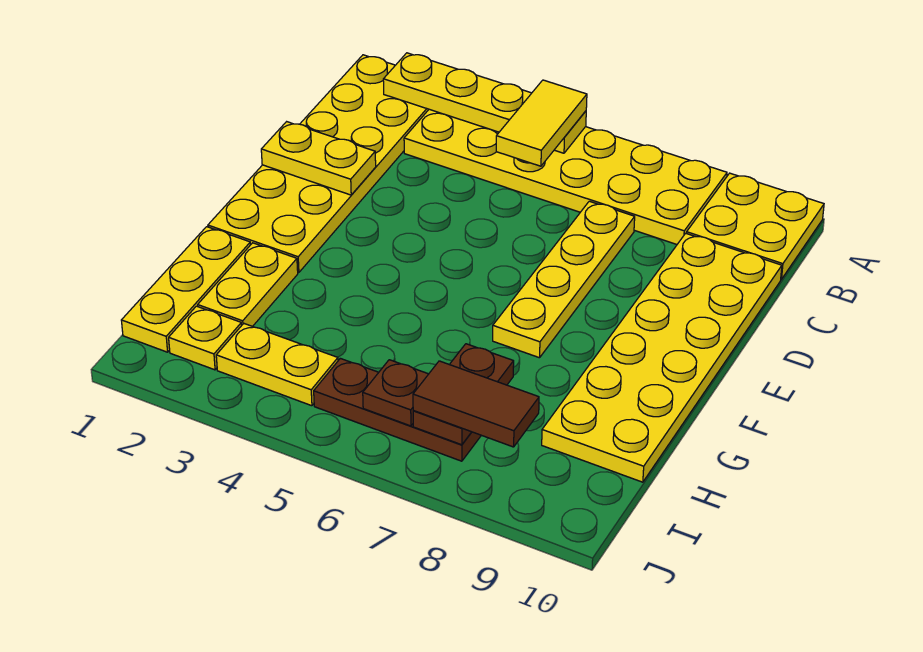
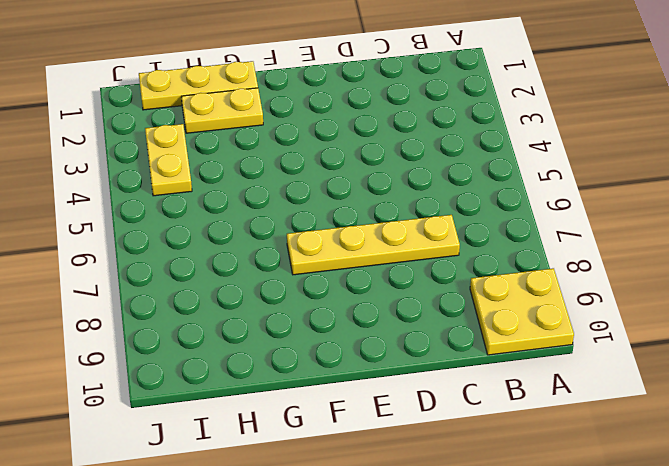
none -> yellow 2x6 plate [208,55,429,273]
none -> yellow 2x6 plate [404,109,727,244]
none -> yellow 2x6 plate [542,233,782,482]

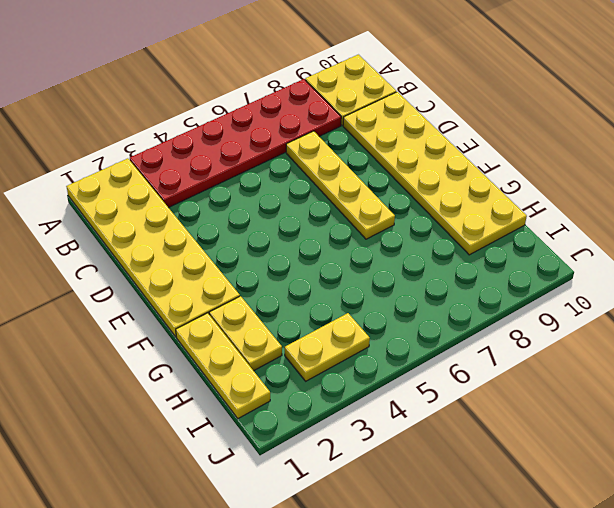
red 2x6 plate [130,79,341,208] -> yellow 2x6 plate [404,109,727,244]
none -> yellow 1x1 plate [169,306,242,370]
none -> brown 1x3 plate [314,358,481,461]
none -> yellow 1x4 plate [383,53,586,153]

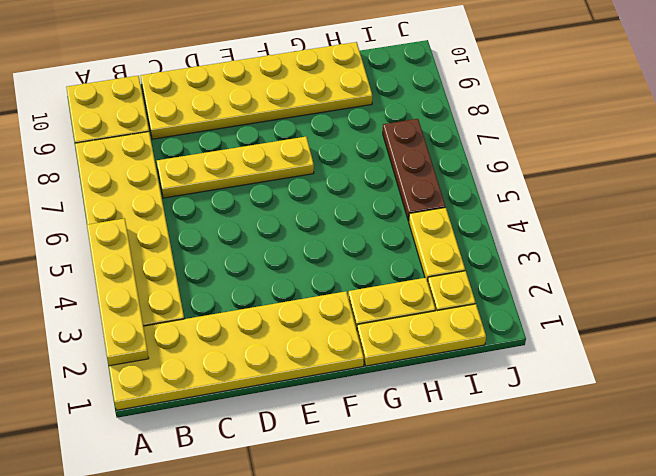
none -> yellow 1x2 plate [261,122,376,195]
none -> brown 1x2 plate [413,344,514,445]
none -> brown 1x1 plate [363,360,428,426]

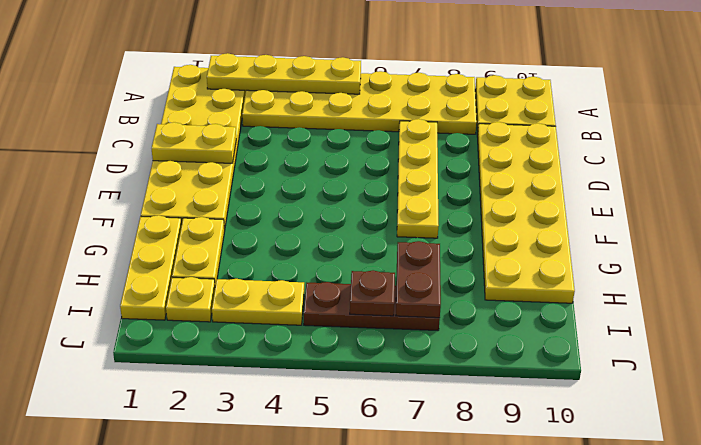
none -> yellow 1x2 tile [496,80,587,166]
none -> brown 1x2 tile [413,361,539,447]

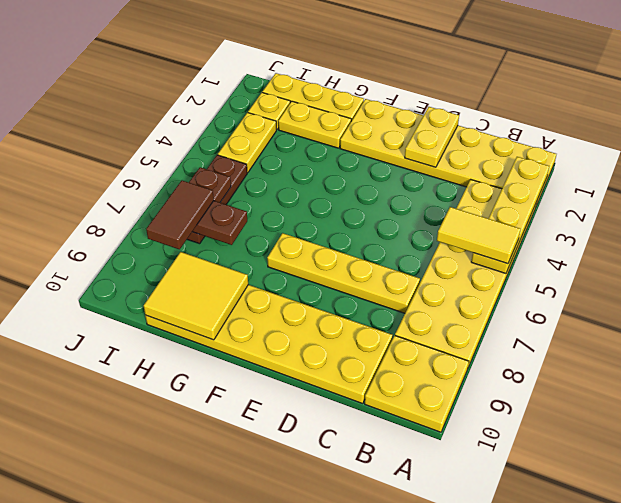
yellow 2x2 tile [144,252,248,340] -> none

